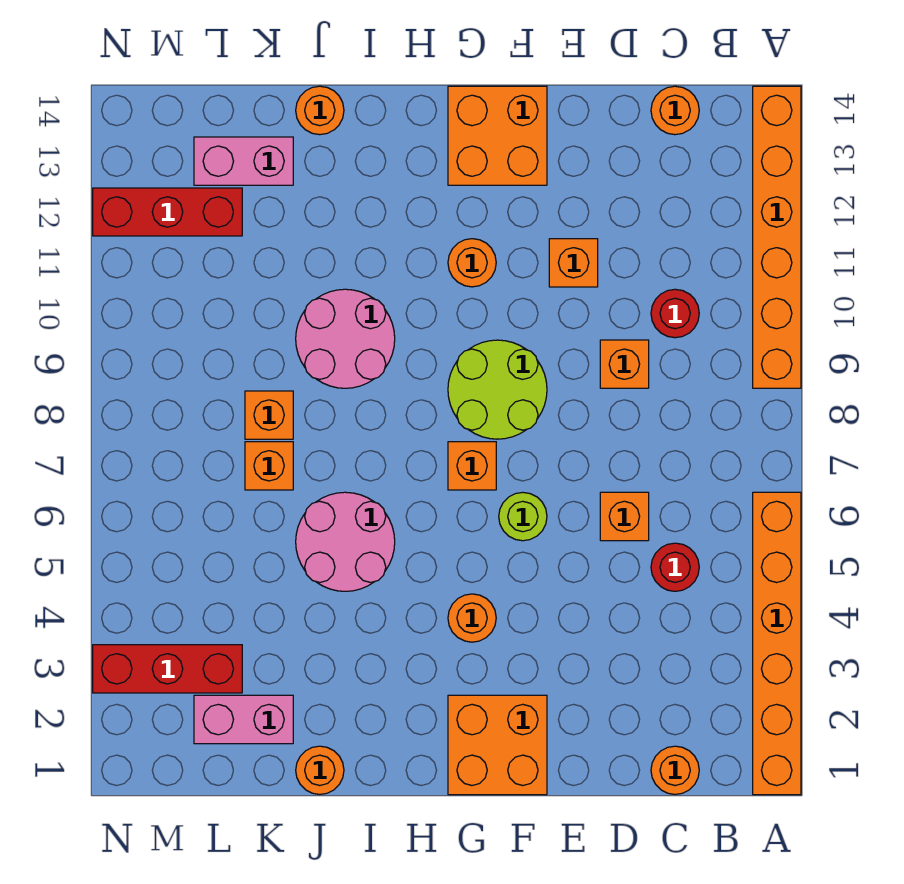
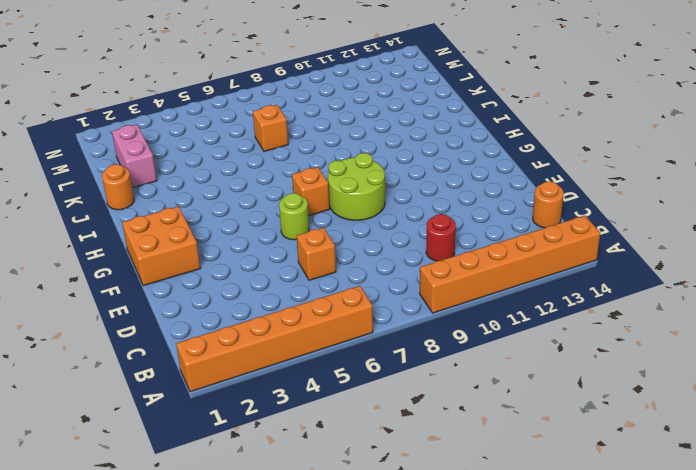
none -> orange 1x1 round brick [651,746,699,794]
none -> red 1x1 round brick [651,543,699,591]
none -> orange 1x1 brick [600,340,649,388]

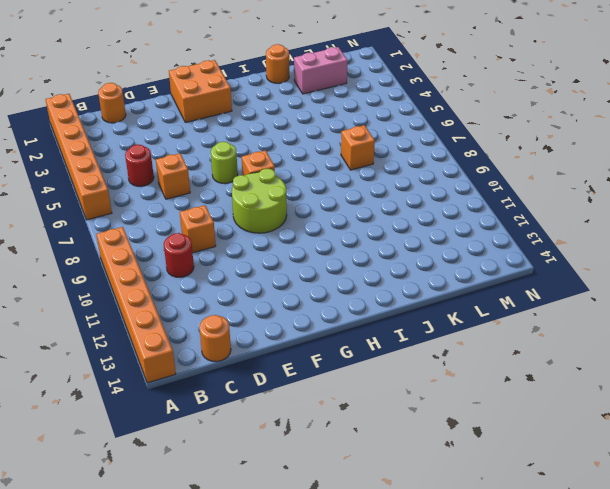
none -> orange 1x1 brick [549,239,598,287]
none -> orange 2x2 brick [448,86,547,185]
none -> orange 1x1 round brick [448,594,496,642]

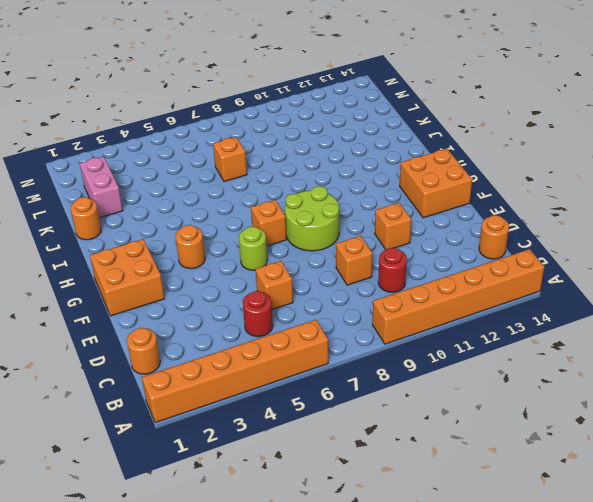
none -> orange 1x1 round brick [448,239,496,287]
none -> pink 2x2 round brick [296,492,395,591]
none -> pink 2x2 round brick [296,289,395,388]

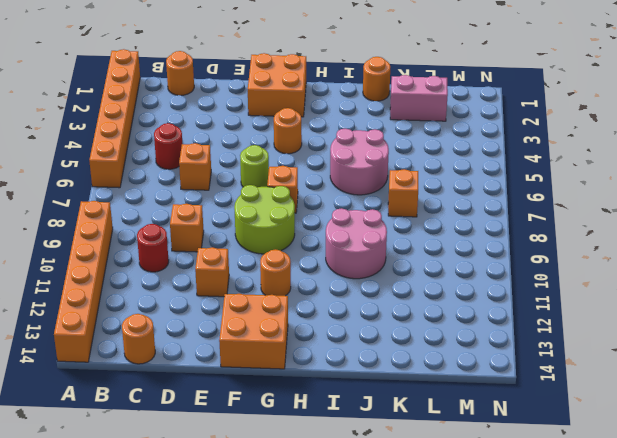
none -> orange 1x1 round brick [296,86,344,135]
none -> orange 1x1 brick [245,391,293,439]
none -> pink 1x2 brick [194,137,293,185]

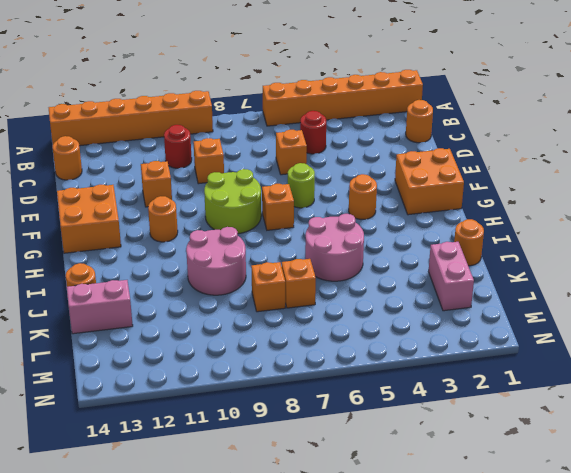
pink 1x2 brick [67,280,133,334] -> pink 1x2 brick turned to [194,137,293,185]
none -> red 1x3 brick [93,645,242,693]
none -> red 1x3 brick [93,188,242,236]

